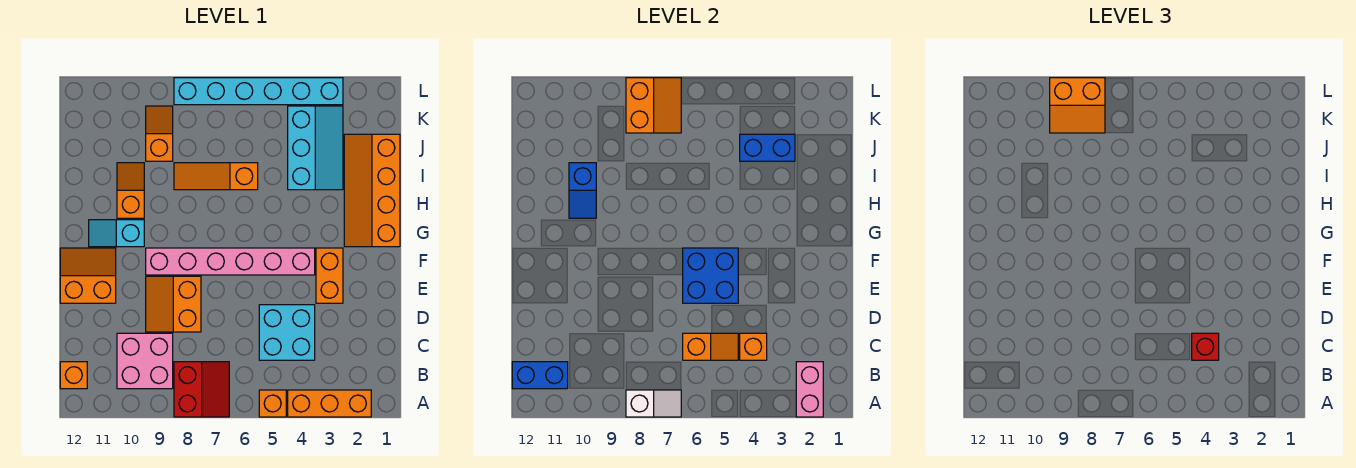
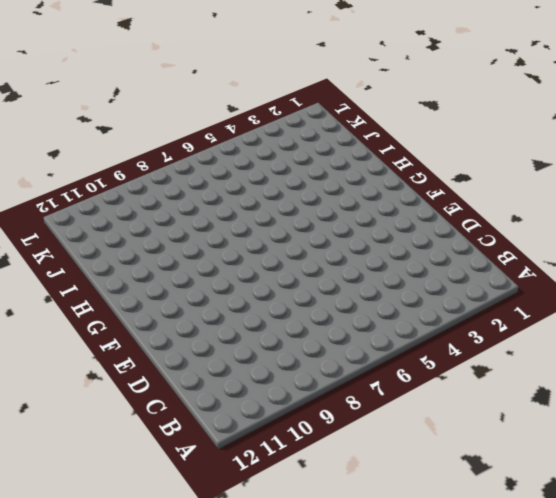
none -> orange 1x3 brick [288,390,371,417]
none -> orange 1x1 brick [259,390,286,417]
none -> red 2x2 slope [174,362,229,417]

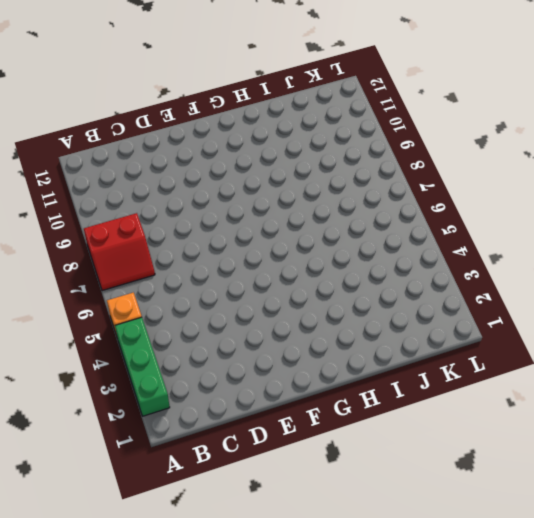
green 1x3 brick [115,317,170,416] -> orange 1x3 brick [288,390,371,417]
none -> pink 2x2 brick [117,333,173,389]
none -> orange 1x1 brick [60,362,87,389]
none -> cyan 2x2 brick [259,305,315,360]

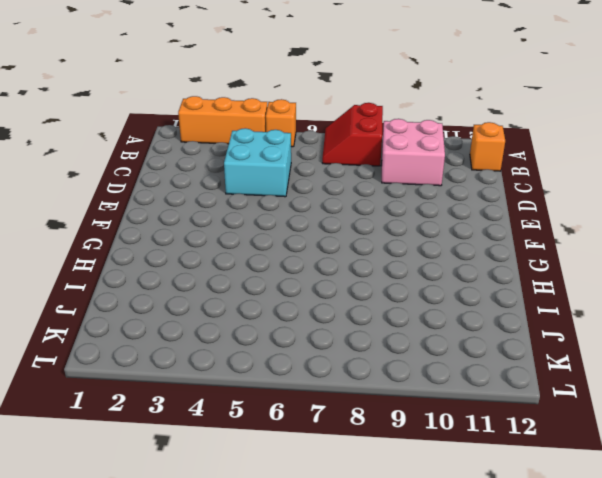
none -> orange 2x2 slope [146,276,201,332]
none -> orange 1x2 brick [316,248,343,303]
none -> orange 2x2 slope [60,248,116,303]

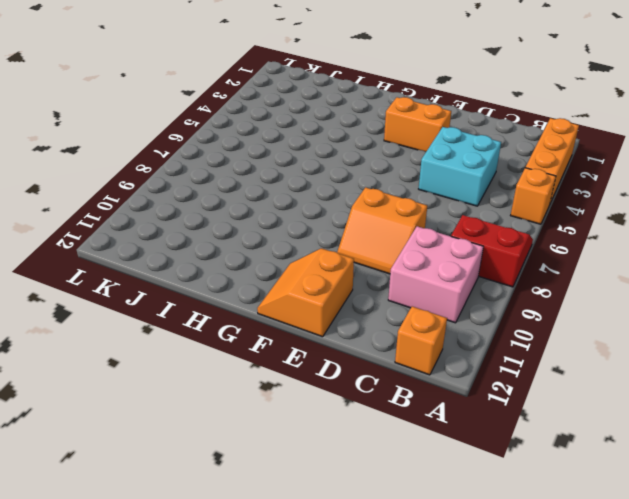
none -> pink 1x6 brick [146,248,315,275]
none -> orange 2x4 slope [344,134,400,247]
none -> cyan 1x2 slope [89,220,144,247]

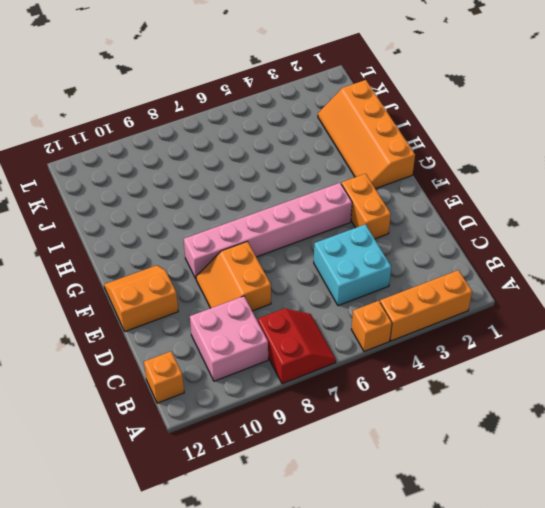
none -> cyan 1x2 slope [89,220,144,247]
none -> orange 1x2 slope [117,163,144,218]
none -> cyan 2x3 slope [288,106,343,190]

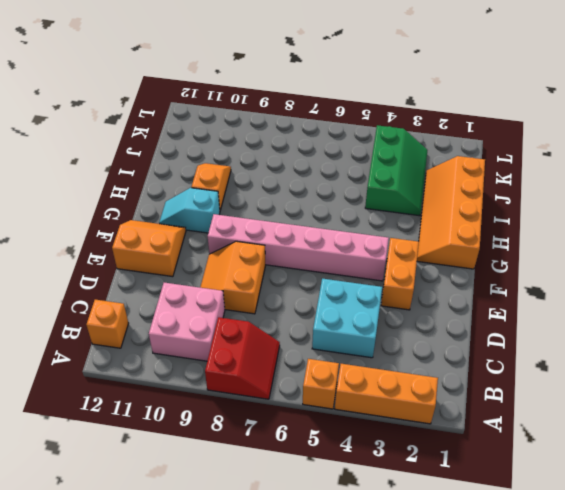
green 2x3 slope [365,125,427,216] -> cyan 2x3 slope [288,106,343,190]
none -> orange 1x3 slope [174,163,258,190]
none -> orange 1x2 slope [146,106,173,161]
none -> cyan 1x6 brick [174,78,343,105]

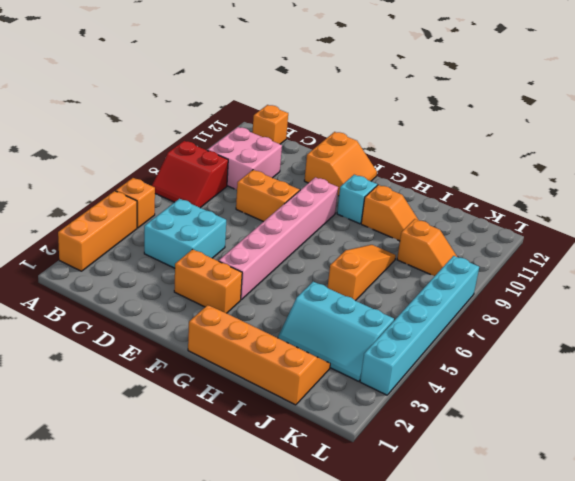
none -> pink 1x2 brick [796,362,823,417]
none -> white 1x2 slope [626,390,681,417]
none -> blue 1x2 brick [512,362,568,389]

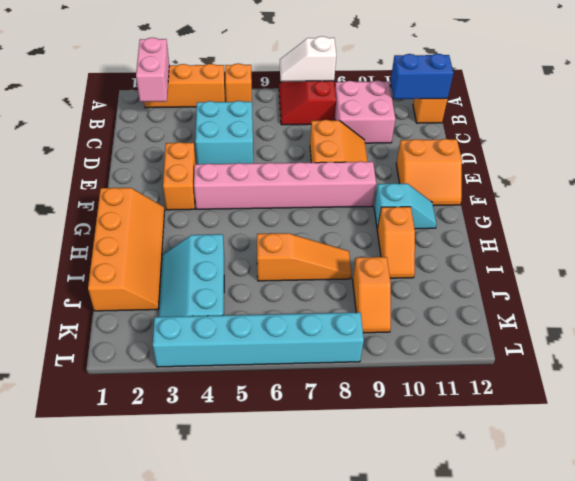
none -> orange 1x1 brick [740,333,767,360]
none -> orange 1x2 slope [683,333,738,360]
none -> blue 2x2 brick [683,248,738,303]

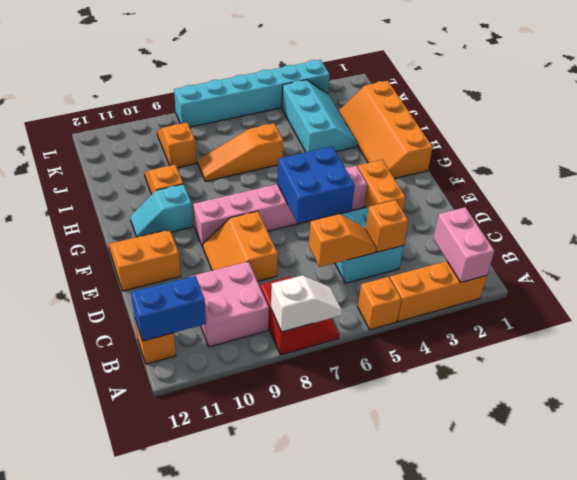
none -> blue 1x2 slope [569,163,596,218]
none -> blue 1x2 brick [740,134,795,161]
none -> orange 2x2 slope [626,78,681,133]

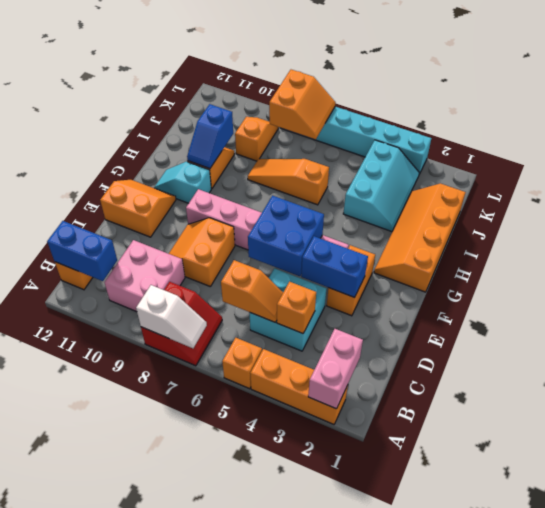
blue 1x2 brick [301,236,368,298] -> blue 1x2 brick moved to [740,134,795,161]
none -> red 1x1 brick [1192,333,1219,360]
none -> orange 2x2 slope [1050,78,1105,133]

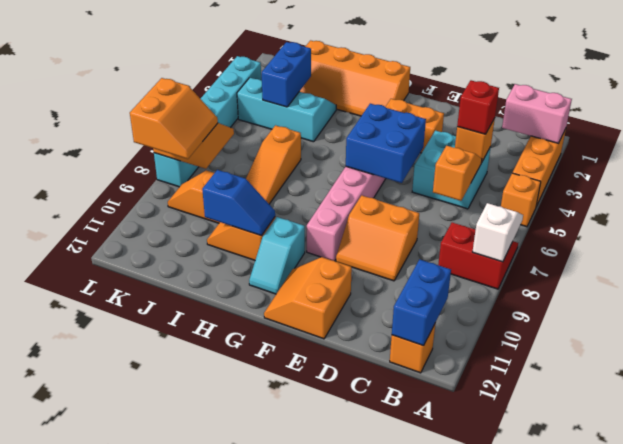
none -> pink 2x2 brick [117,333,173,389]

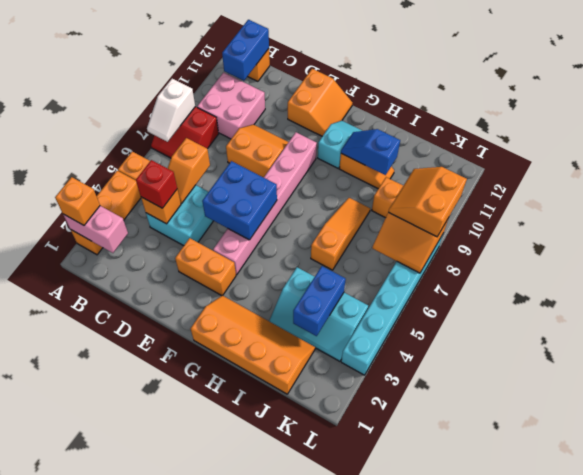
orange 1x1 brick [55,177,100,225] -> none

